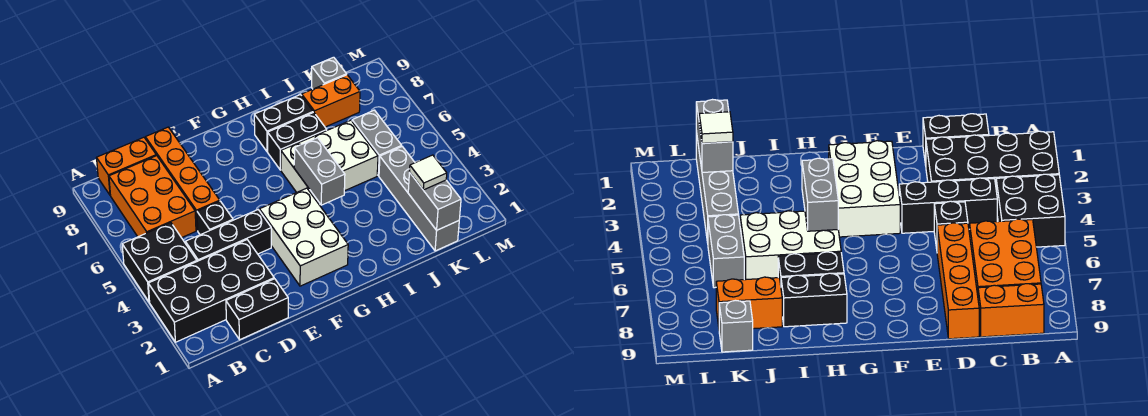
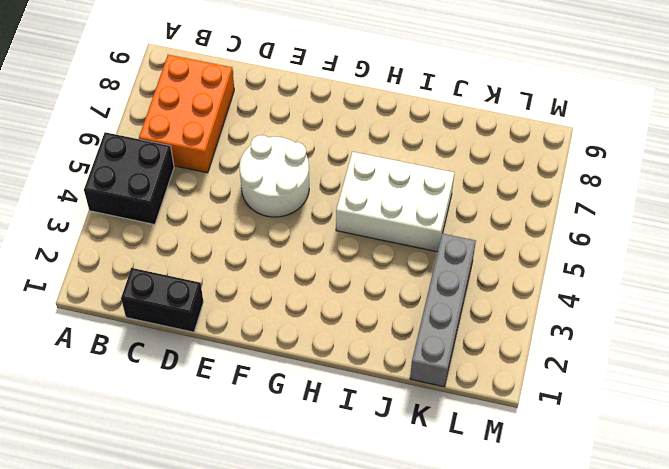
white 2x2 round brick [240,135,309,217] -> none
none -> black 2x4 brick [148,240,274,342]
none -> orange 1x2 brick [97,137,156,195]
none -> black 1x3 brick [185,210,271,261]

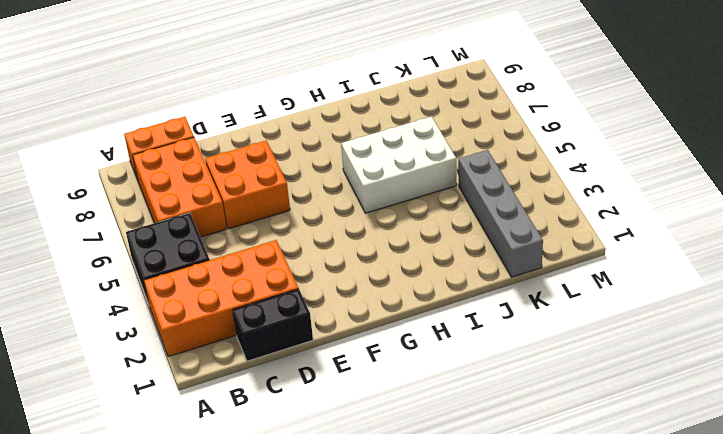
orange 2x4 brick [144,240,299,357] -> black 2x4 brick [148,240,274,342]
orange 2x2 brick [205,141,290,229] -> orange 1x4 brick [145,127,220,230]
none -> black 1x3 brick [185,210,271,261]
none -> black 1x1 brick [197,201,233,235]
none -> white 2x3 brick [260,188,348,286]

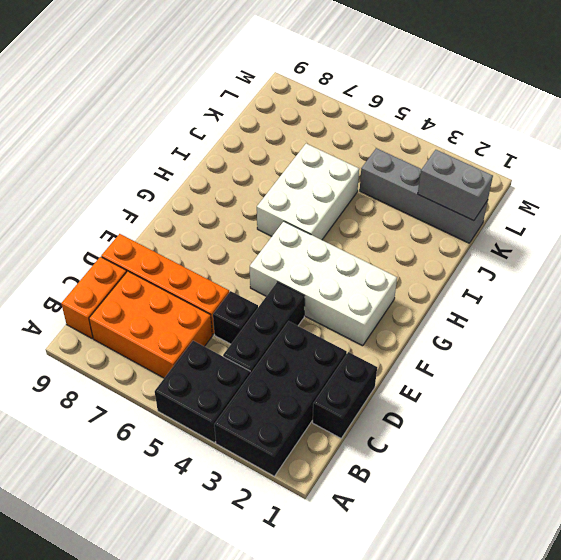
white 2x4 brick [250,221,397,346] -> white 2x3 brick [260,188,348,286]
none -> black 1x2 brick [268,112,327,170]
none -> black 1x2 brick [254,95,313,152]
none -> orange 1x2 brick [302,75,360,127]

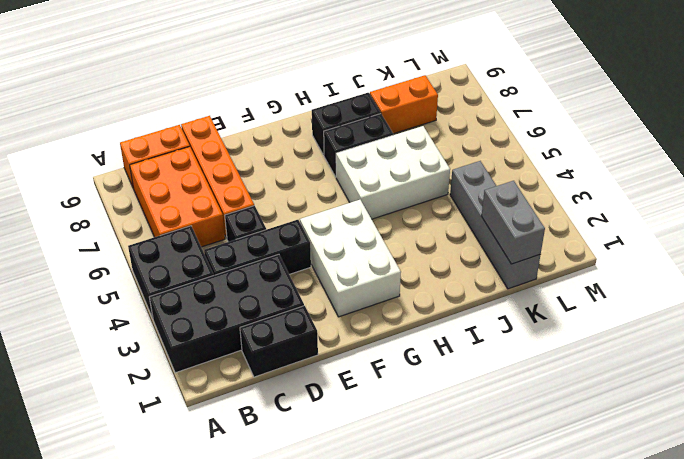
none -> grey 1x2 brick [352,110,402,176]
none -> grey 1x1 brick [311,57,347,89]
none -> grey 1x2 brick [294,138,345,205]

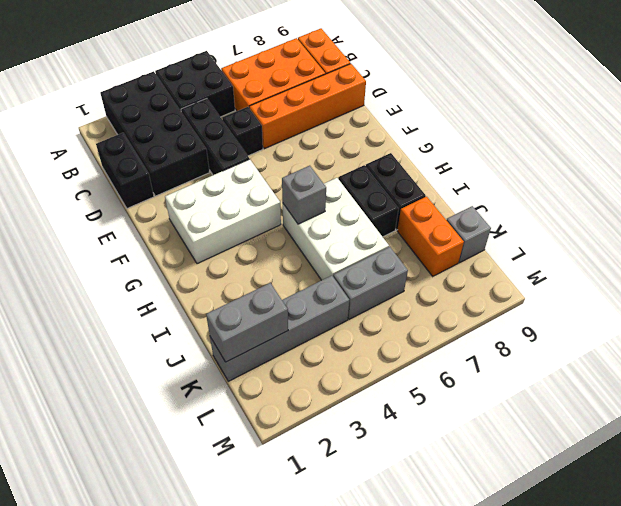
grey 1x1 brick [282,166,326,224] -> grey 1x2 brick [294,138,345,205]
none -> white 1x1 tile [410,155,447,190]

